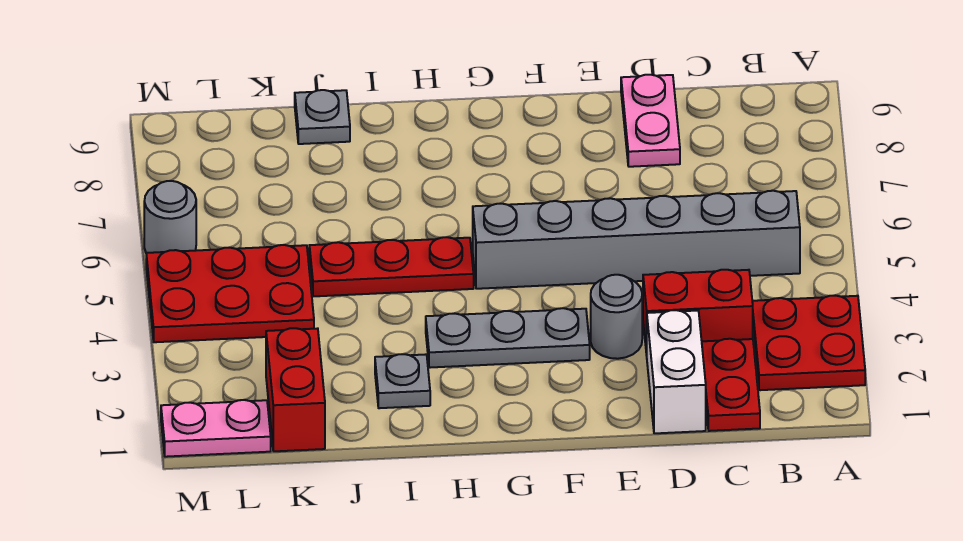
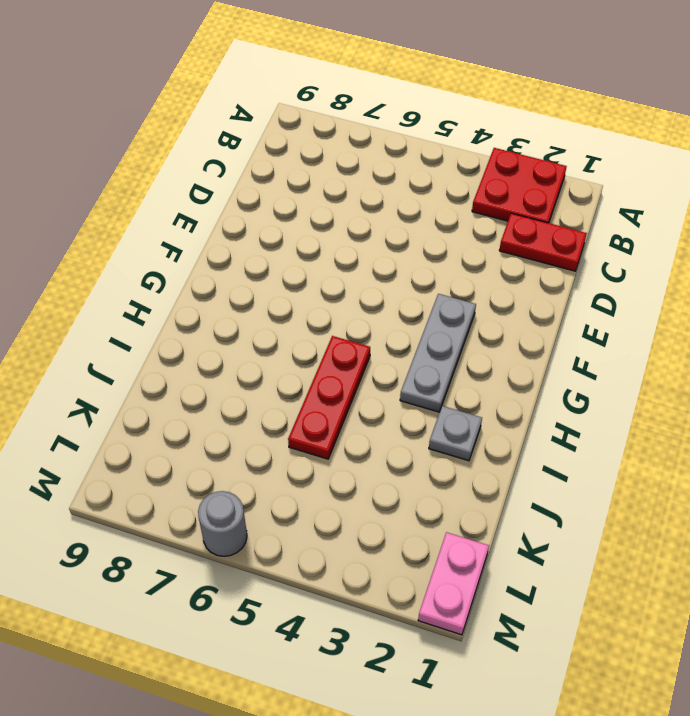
none -> grey 1x6 brick [473,191,800,289]
none -> red 1x2 brick [643,270,753,355]
none -> white 1x2 brick [647,310,706,433]

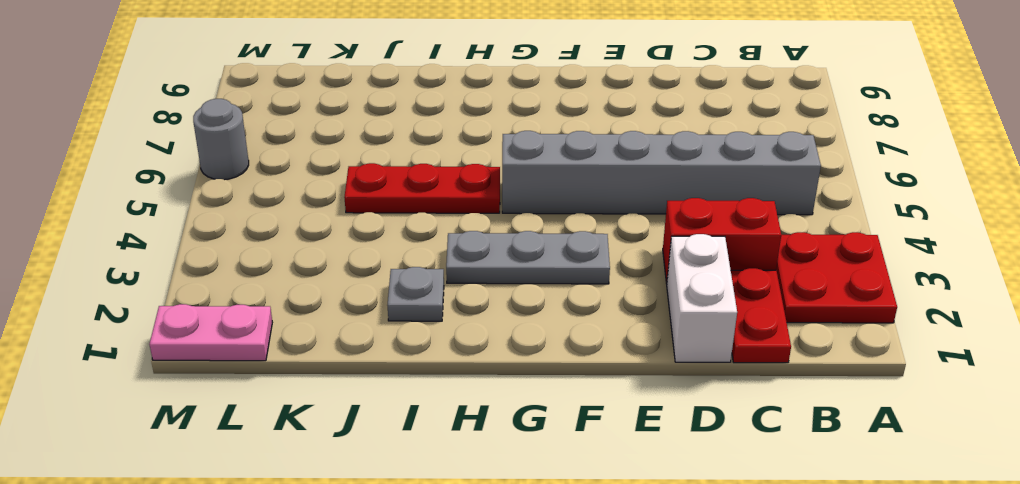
none -> pink 1x2 plate [621,75,680,167]
none -> grey 1x1 round brick [591,275,642,359]
none -> grey 1x1 plate [295,90,350,144]

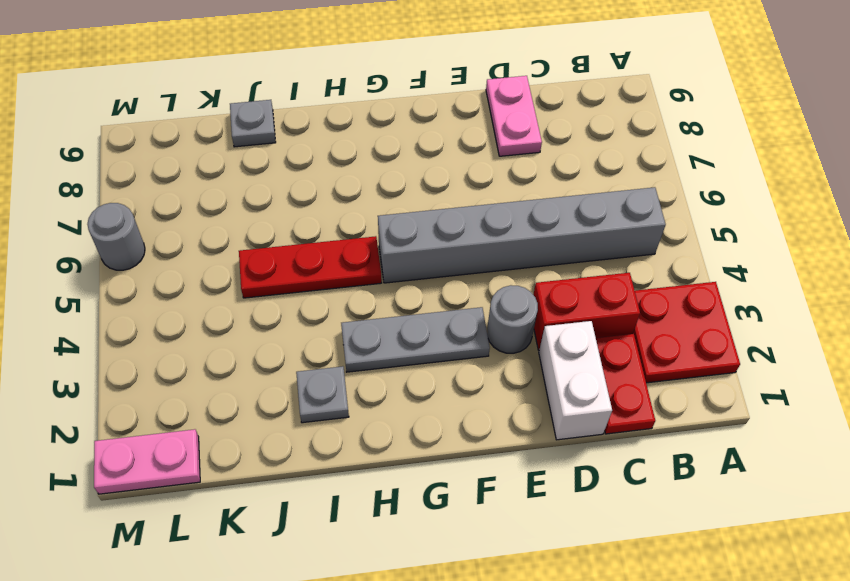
none -> red 1x2 brick [266,328,325,451]
none -> red 2x3 plate [146,245,314,342]

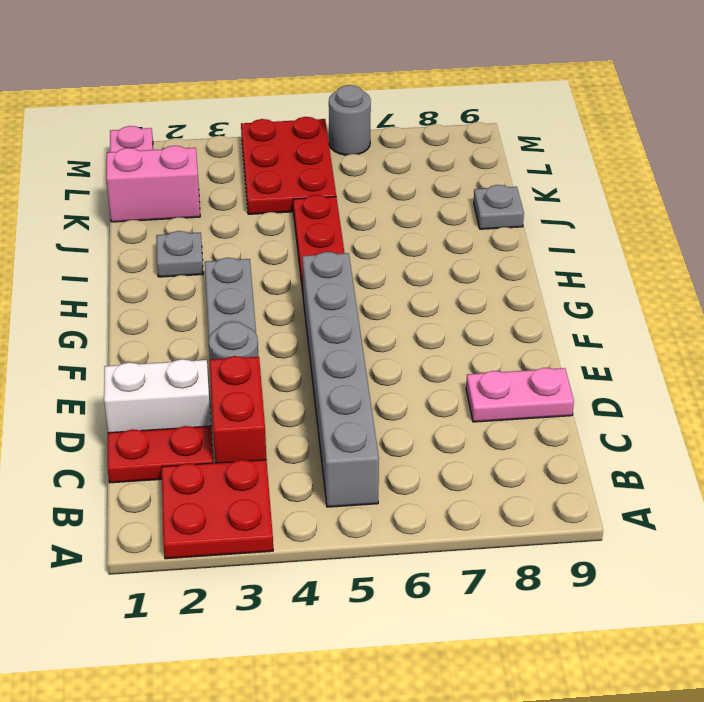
pink 1x2 brick [106,146,200,222] -> red 1x2 brick [266,328,325,451]

